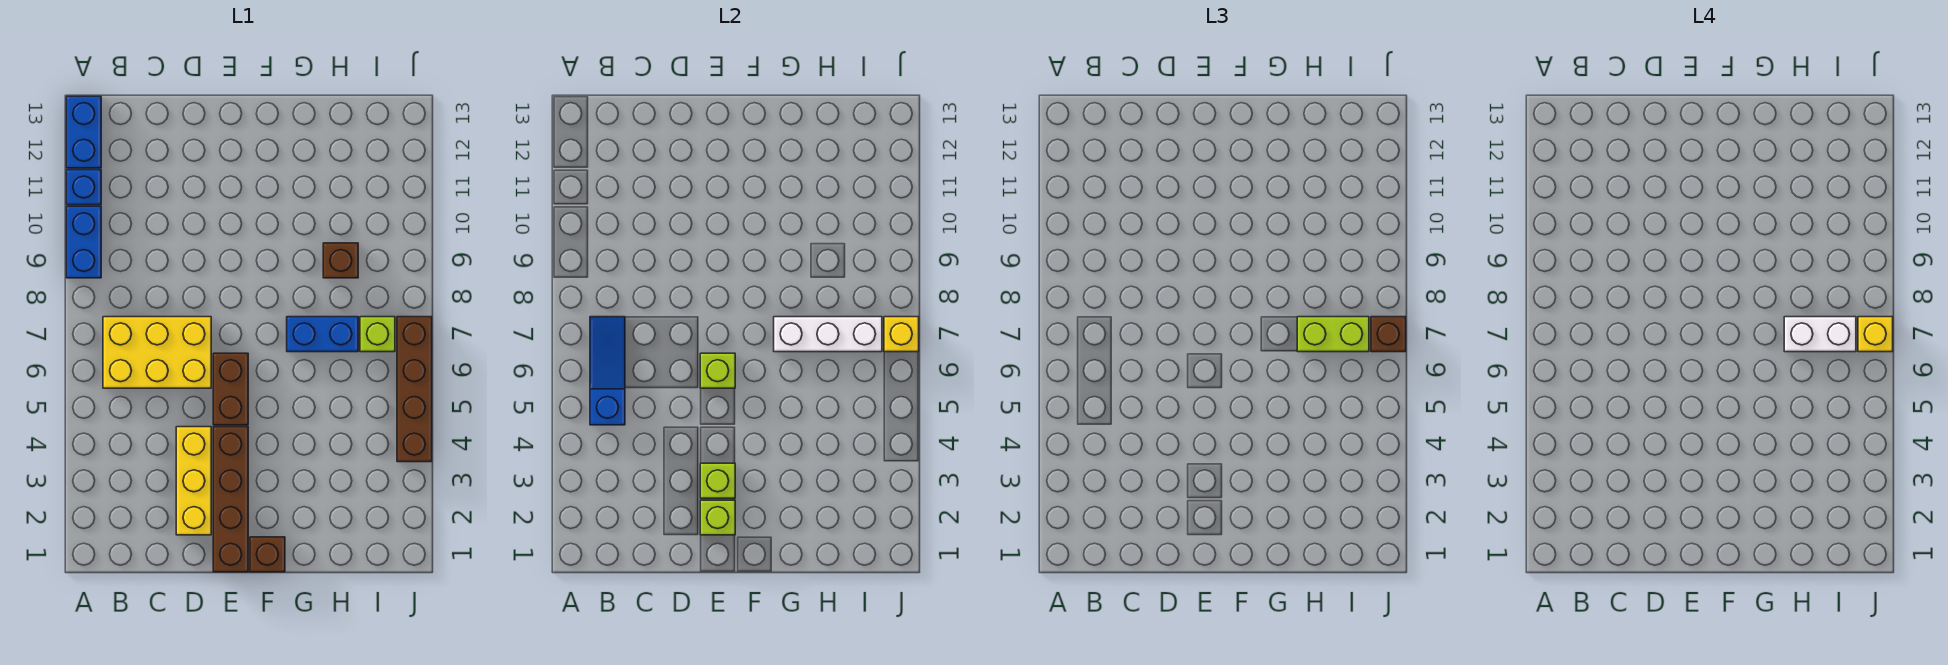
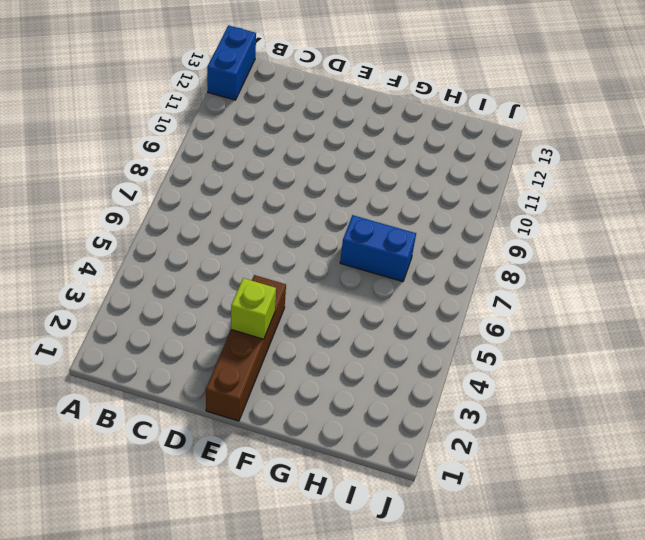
none -> blue 1x2 brick [66,206,101,278]
none -> blue 1x1 brick [66,170,101,205]
none -> yellow 2x3 brick [103,317,211,388]

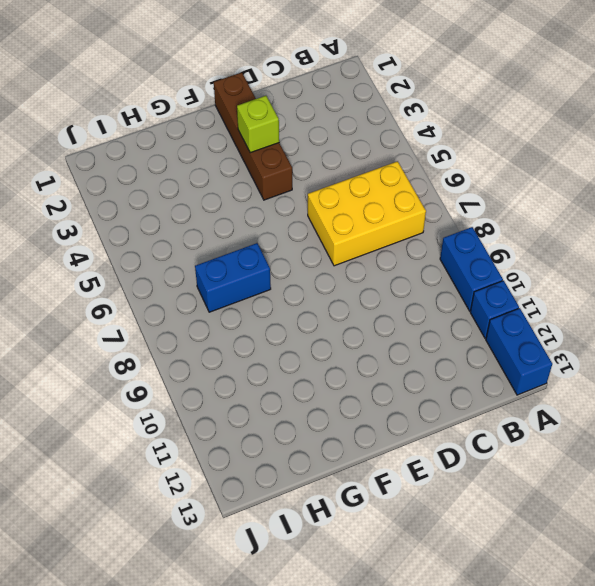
none -> yellow 1x3 brick [176,427,211,535]
none -> brown 1x2 brick [213,353,248,425]
none -> brown 1x1 brick [250,537,285,572]

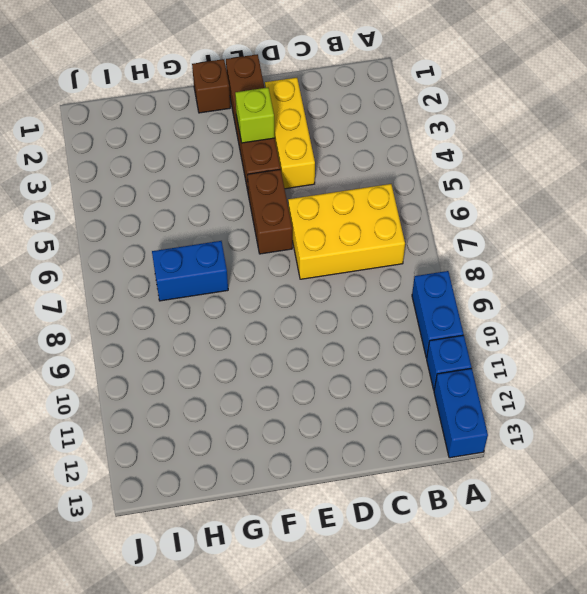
none -> brown 1x1 brick [323,243,358,278]
none -> lime 1x1 brick [360,317,395,352]
none -> brown 1x4 brick [397,317,432,462]

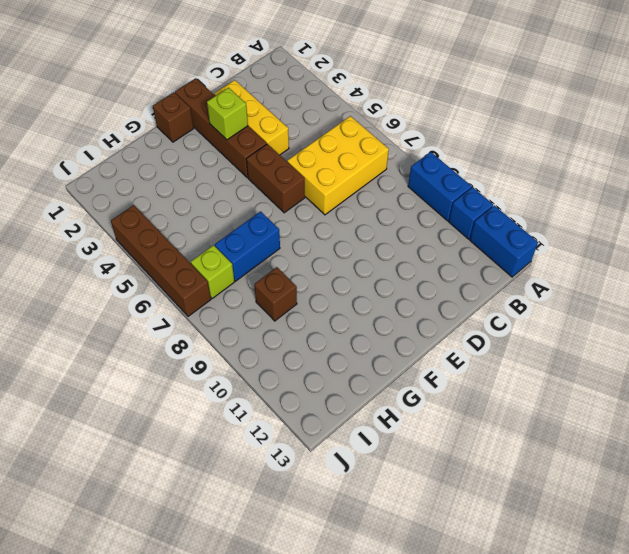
none -> blue 1x3 slope [590,317,625,425]
none -> lime 1x1 brick [700,500,735,535]
none -> lime 1x1 brick [700,353,735,388]

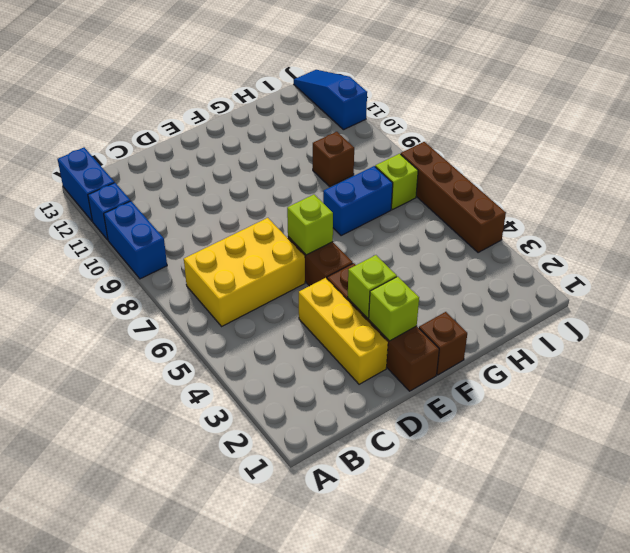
blue 1x3 slope [294,70,367,130] -> blue 1x3 slope moved to [590,317,625,425]
none -> white 1x3 brick [774,317,882,352]
none -> yellow 1x1 brick [884,317,919,352]
none -> lime 1x2 brick [1297,317,1369,352]

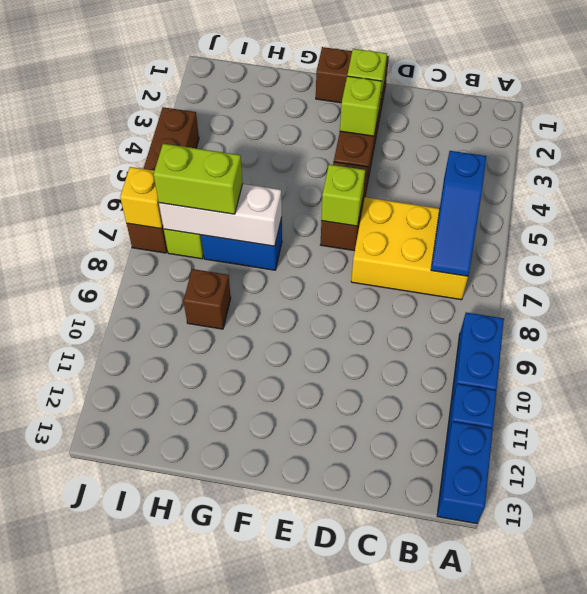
none -> yellow 1x3 brick [176,427,211,535]
none -> brown 1x1 brick [1371,317,1406,352]
none -> white 1x2 brick [1784,317,1856,352]

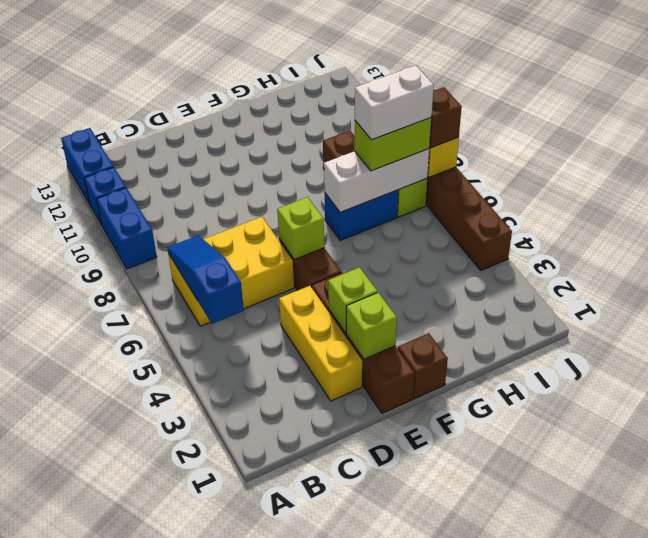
none -> yellow 1x1 brick [1858,317,1893,352]

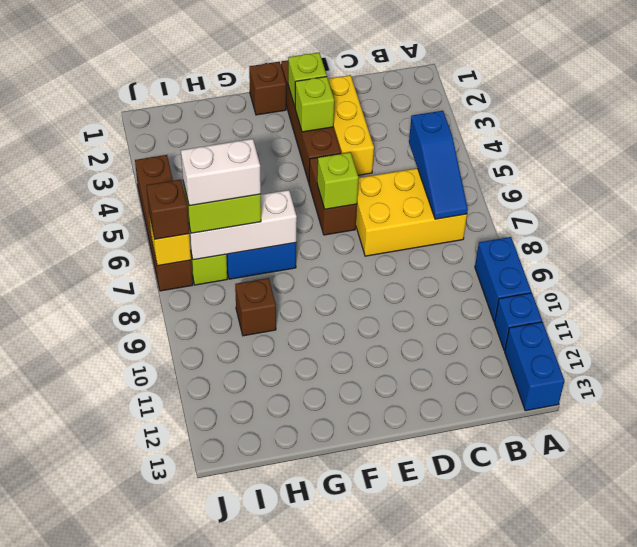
none -> yellow 1x1 brick [1858,317,1893,352]

